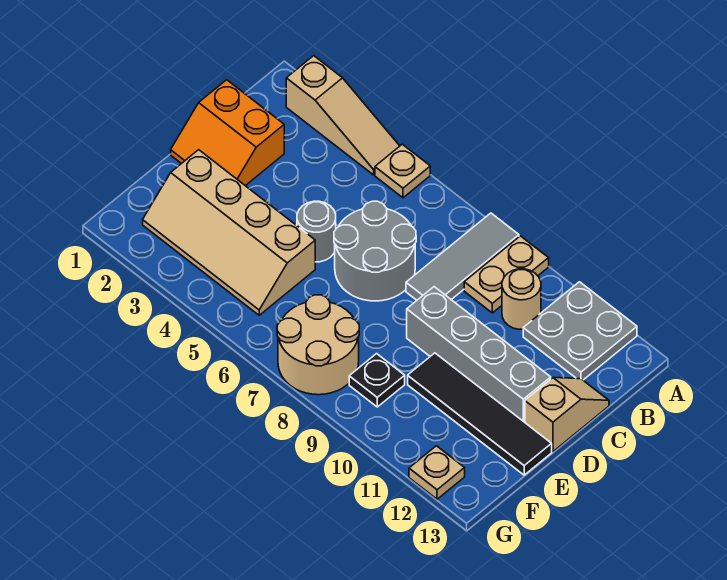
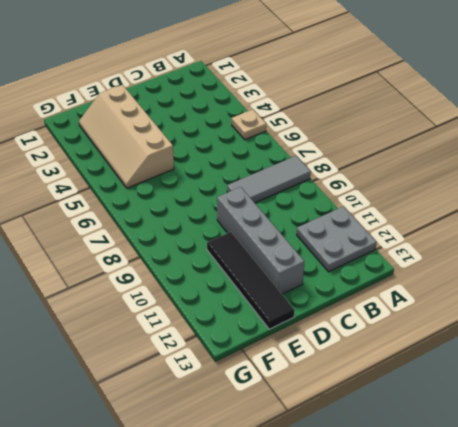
none -> tan 1x3 slope [286,56,399,175]
none -> tan 1x2 plate [464,236,549,313]
none -> tan 1x1 round brick [502,269,541,329]

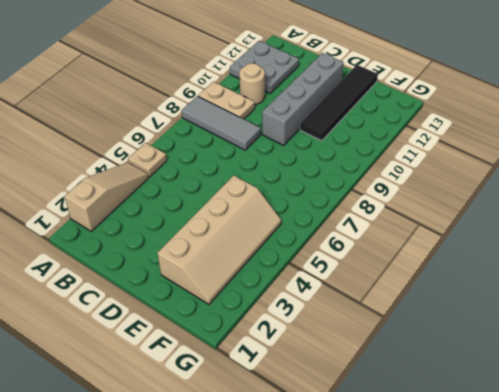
none -> orange 2x2 slope [171,80,284,186]
none -> grey 2x2 round brick [334,201,416,301]
none -> tan 1x2 slope [525,378,609,452]

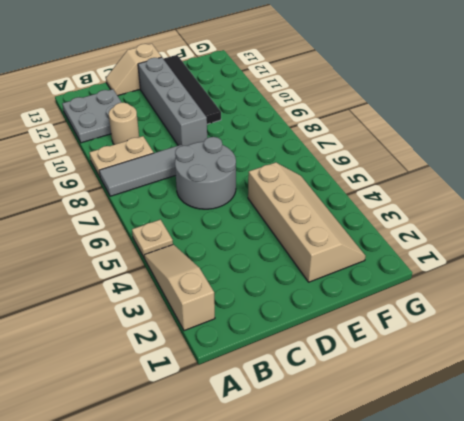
none -> orange 2x2 slope [171,80,284,186]
none -> grey 1x1 round brick [297,201,336,262]
none -> tan 2x2 round brick [277,295,359,395]

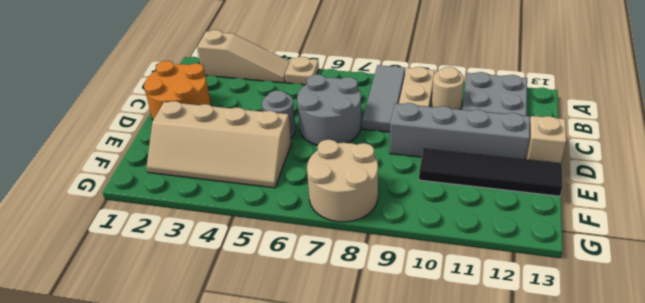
orange 2x2 round brick [144,61,211,120] -> orange 2x2 slope [171,80,284,186]
none -> black 1x1 plate [349,354,405,407]
none -> tan 1x1 plate [409,446,465,499]

